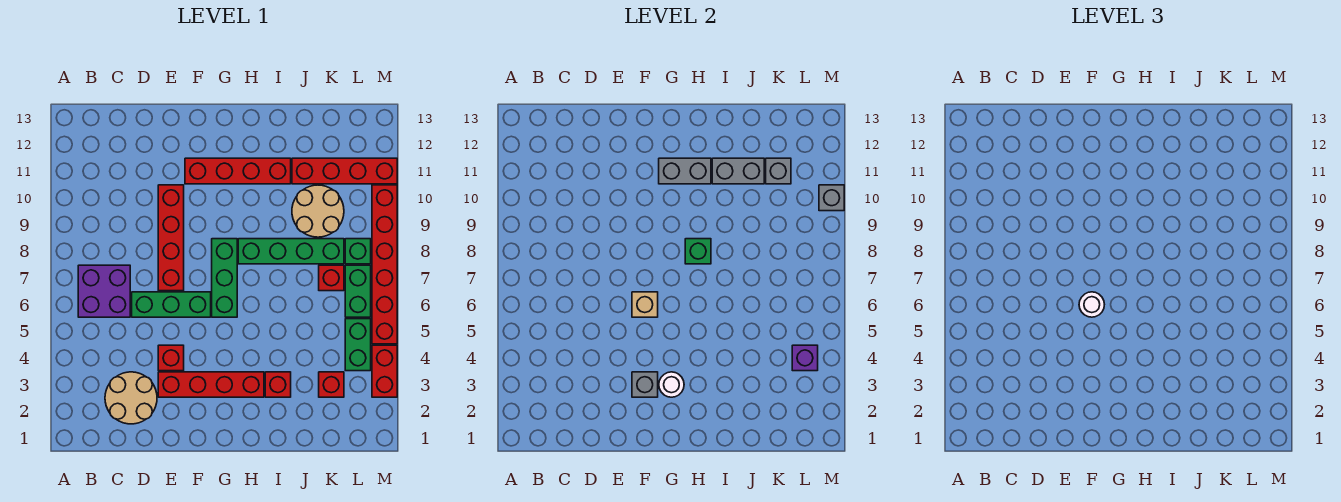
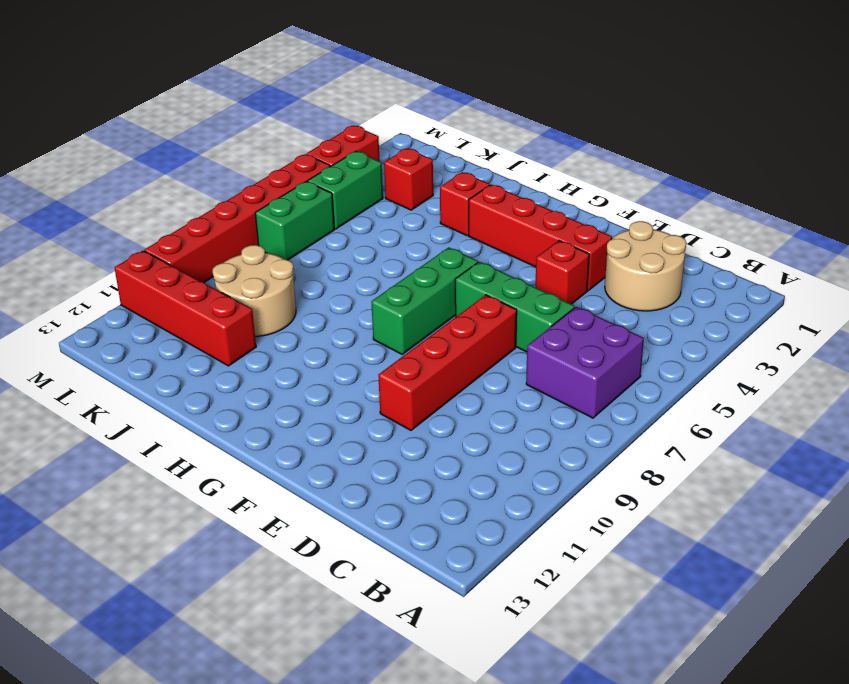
none -> red 1x4 brick [185,158,291,184]
none -> green 1x4 brick [238,239,344,264]
none -> red 1x1 brick [319,265,344,291]

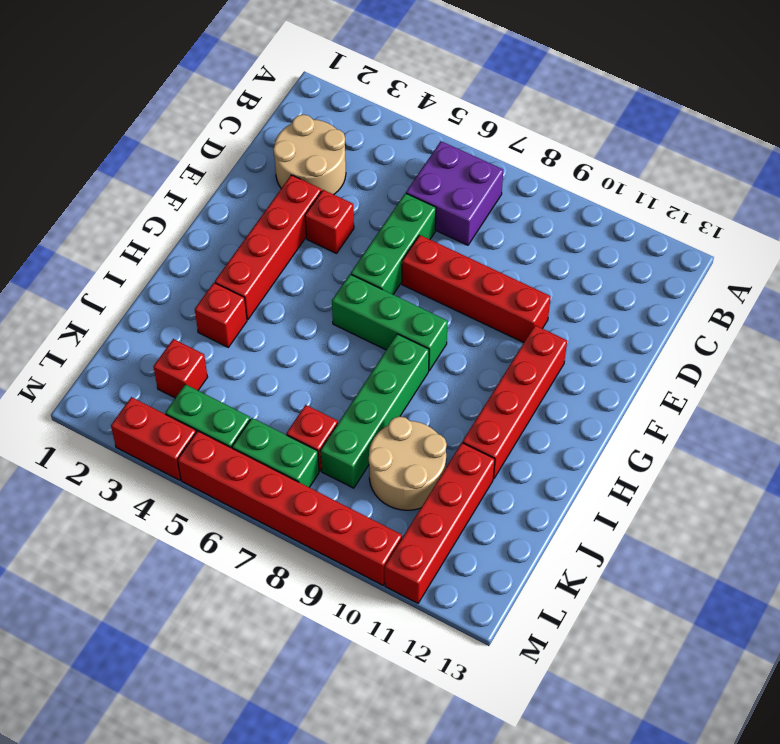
none -> green 1x1 brick [345,239,371,264]
none -> grey 1x1 brick [632,372,658,397]
none -> tan 1x1 brick [632,292,658,317]

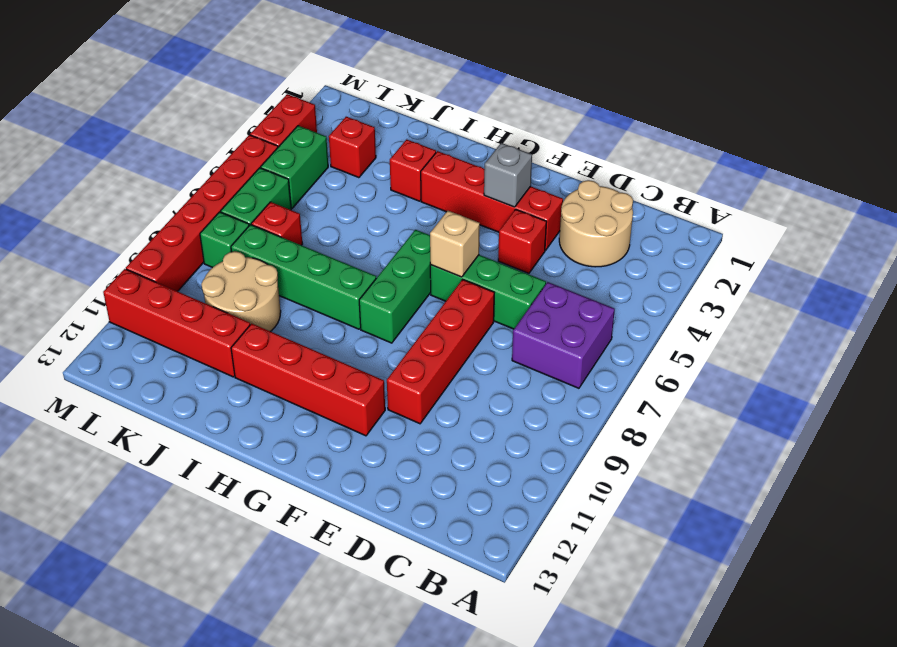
none -> white 1x1 round brick [659,372,684,397]
none -> grey 1x2 brick [659,158,711,184]
none -> green 1x1 brick [685,239,711,264]

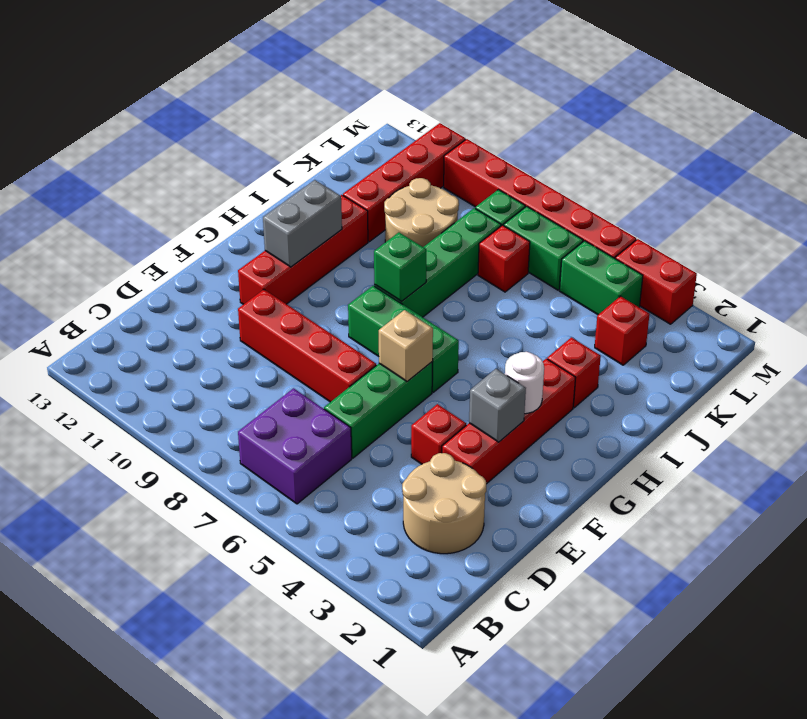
none -> grey 1x2 brick [712,158,764,184]
none -> grey 1x1 brick [766,158,791,184]
none -> purple 1x1 brick [792,345,818,371]

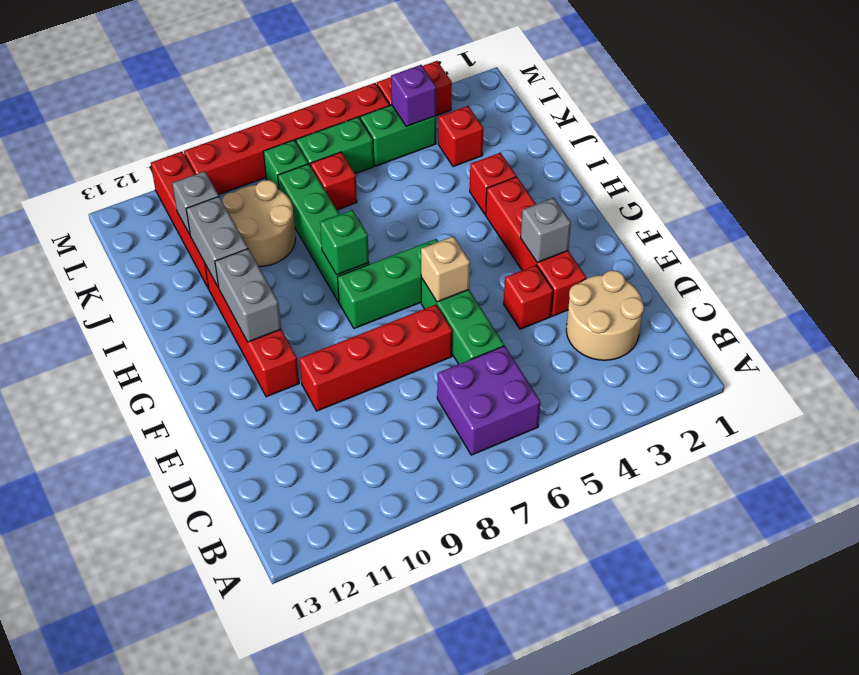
none -> white 1x1 round brick [659,372,684,397]
none -> grey 1x1 brick [819,185,844,211]
none -> white 1x1 round brick [1079,292,1104,317]

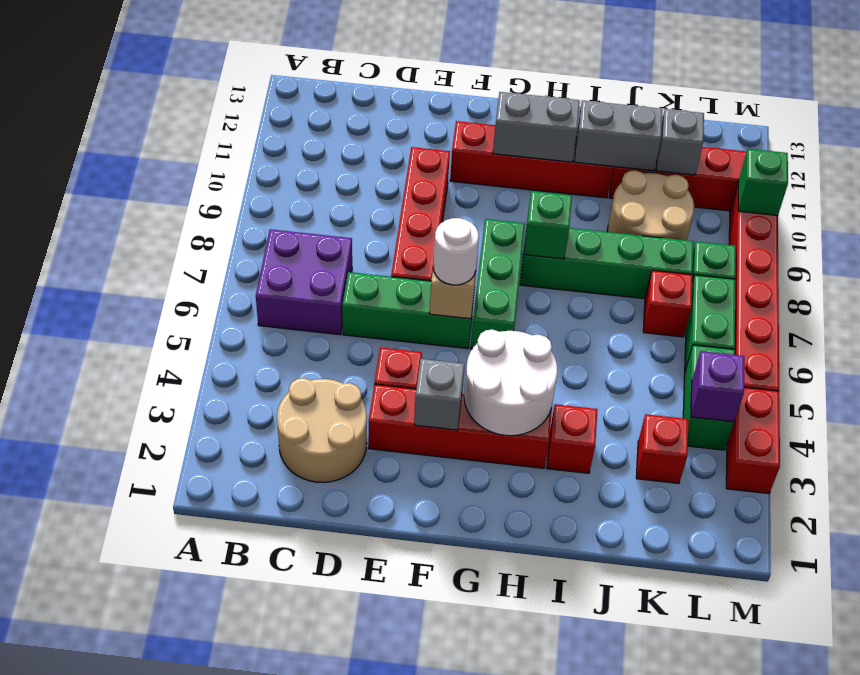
white 2x2 round brick [464,329,557,436] -> white 1x1 round brick [659,372,684,397]
green 1x1 brick [738,149,788,216] -> grey 1x1 brick [819,185,844,211]

